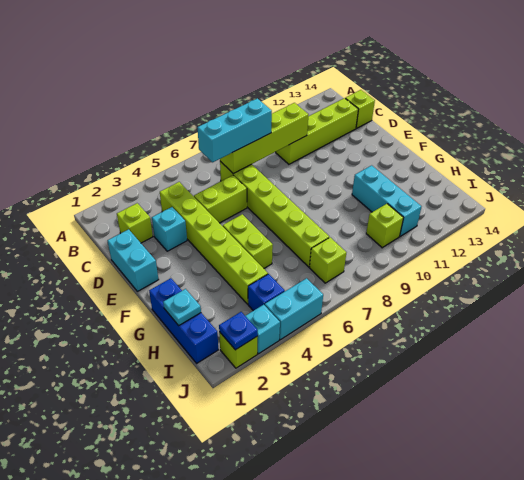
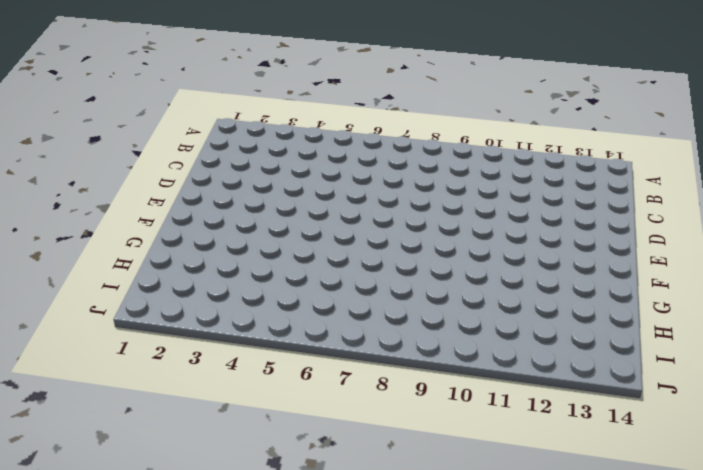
none -> lime 1x1 brick [117,203,153,243]
none -> lime 1x6 brick [160,182,268,304]
none -> lime 1x6 brick [220,161,329,267]

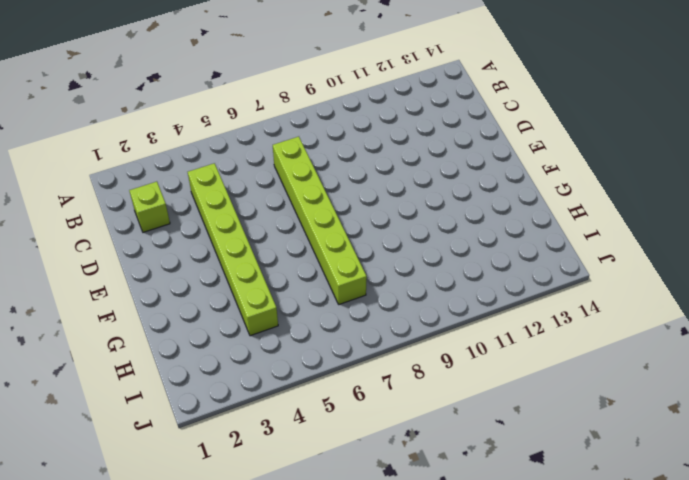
none -> lime 1x4 brick [276,98,358,164]
none -> lime 1x1 brick [345,90,375,128]
none -> cyan 1x2 brick [107,229,159,291]

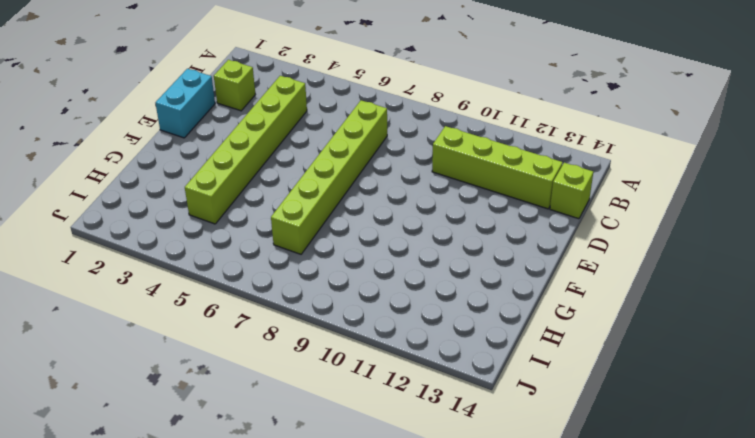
none -> cyan 1x1 brick [152,207,187,251]
none -> lime 1x2 brick [194,175,247,223]
none -> lime 1x2 brick [223,214,273,268]

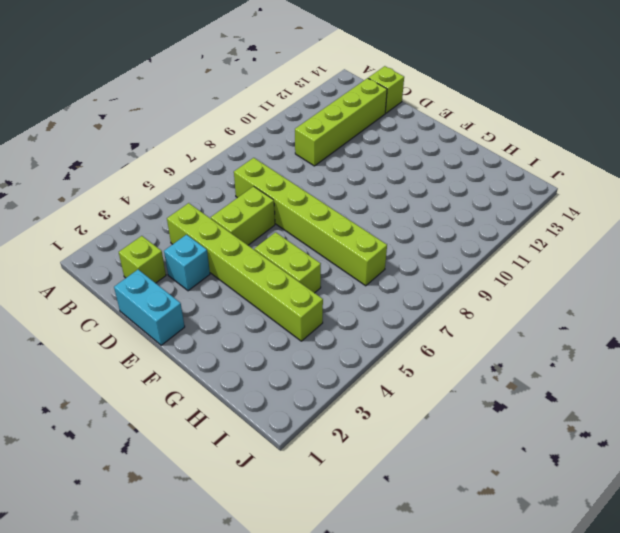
none -> blue 1x3 brick [149,278,218,363]
none -> cyan 1x3 brick [352,165,422,236]
none -> blue 1x1 brick [248,274,285,311]

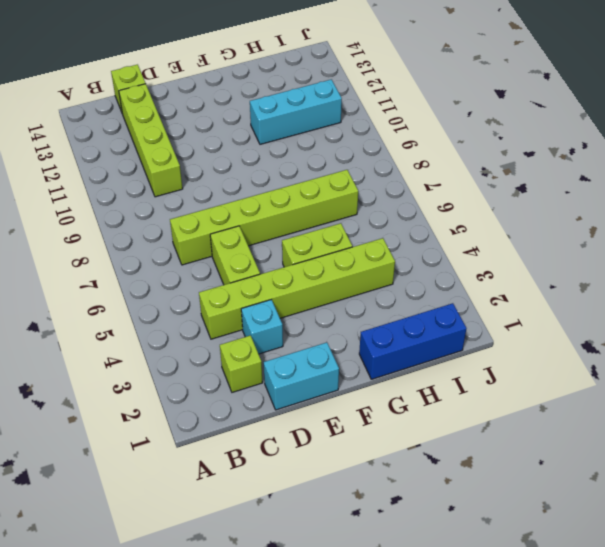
none -> blue 1x1 brick [248,274,285,311]
none -> lime 1x1 brick [310,237,346,283]
none -> lime 1x1 brick [366,204,403,248]

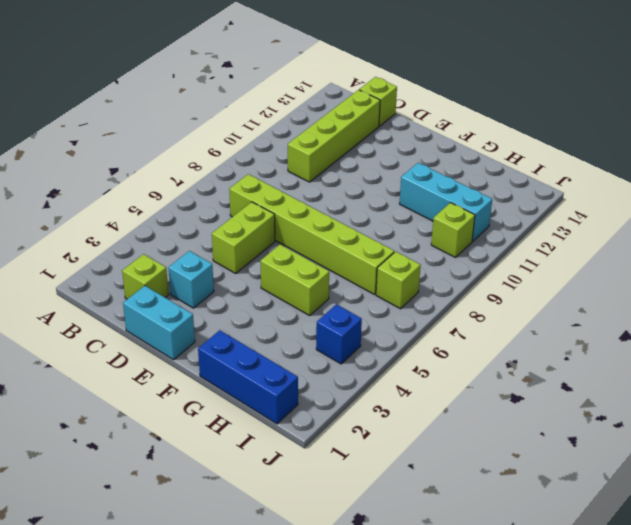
none -> lime 1x6 brick [160,182,268,304]
none -> lime 1x1 brick [219,332,258,368]
none -> cyan 1x1 brick [246,305,280,354]

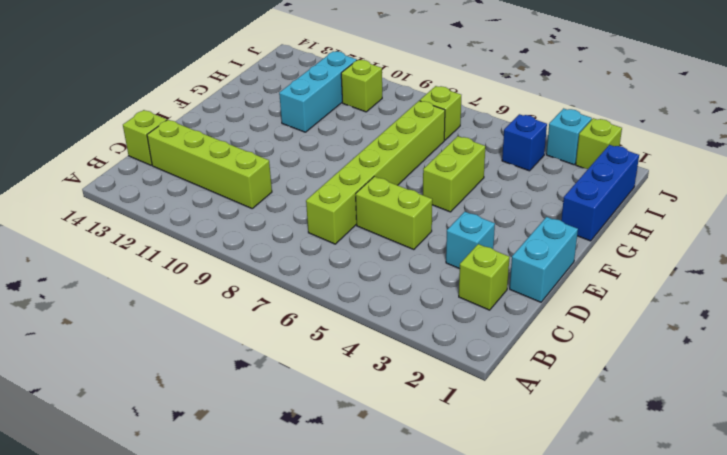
none -> lime 1x6 brick [160,182,268,304]
none -> cyan 1x2 brick [265,278,323,340]
none -> lime 1x4 brick [220,103,309,174]

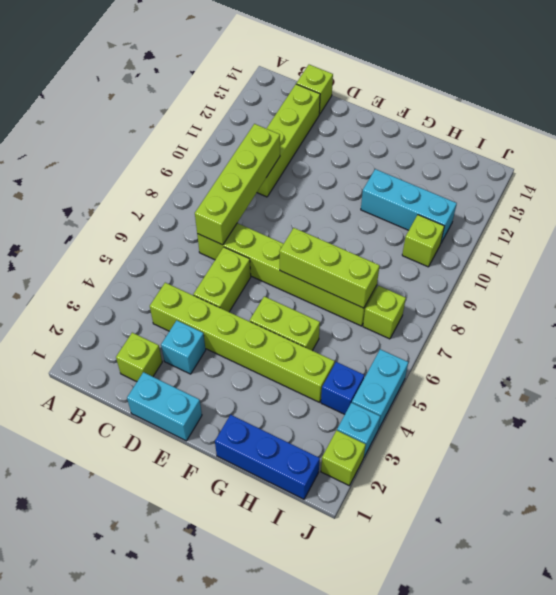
lime 1x3 brick [279,228,380,308] -> none
none -> cyan 1x1 plate [163,289,201,326]
none -> blue 1x1 plate [219,312,258,350]
none -> cyan 1x3 brick [197,98,272,162]

